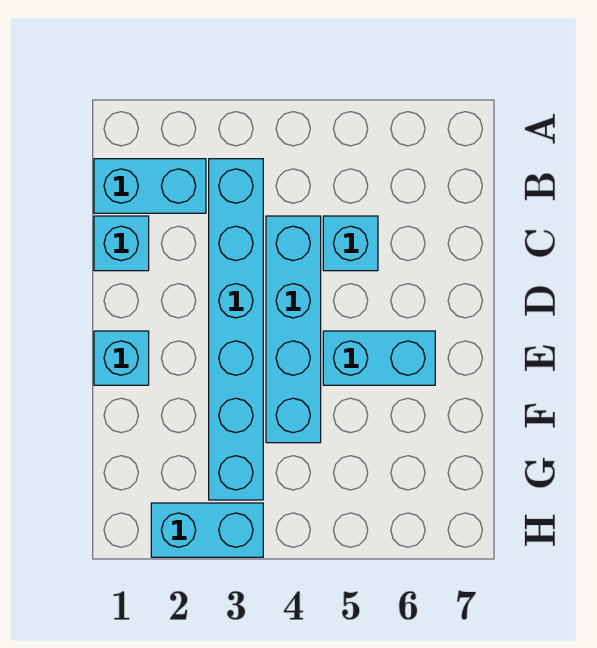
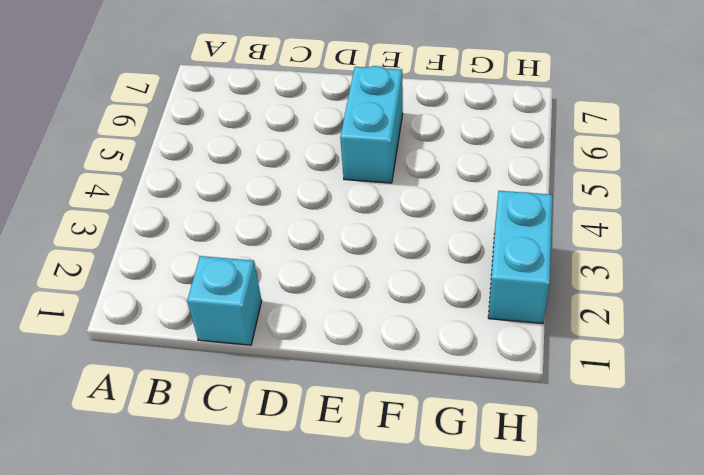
none -> cyan 1x2 brick [94,159,206,213]
none -> cyan 1x6 brick [209,159,263,500]

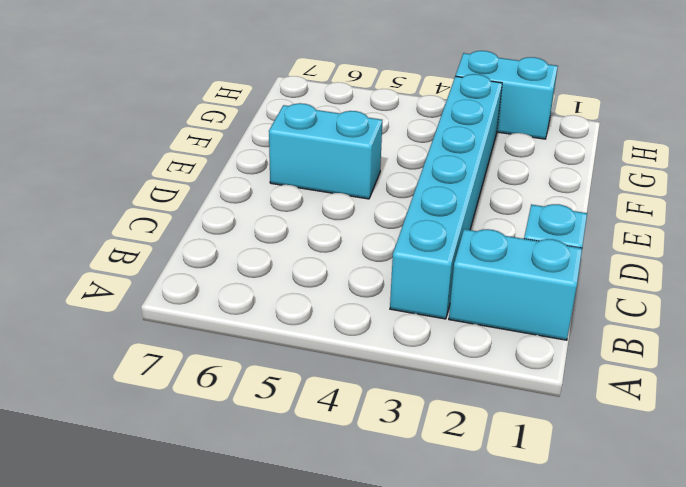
none -> cyan 1x4 brick [266,216,321,443]
none -> cyan 1x1 brick [323,216,378,271]

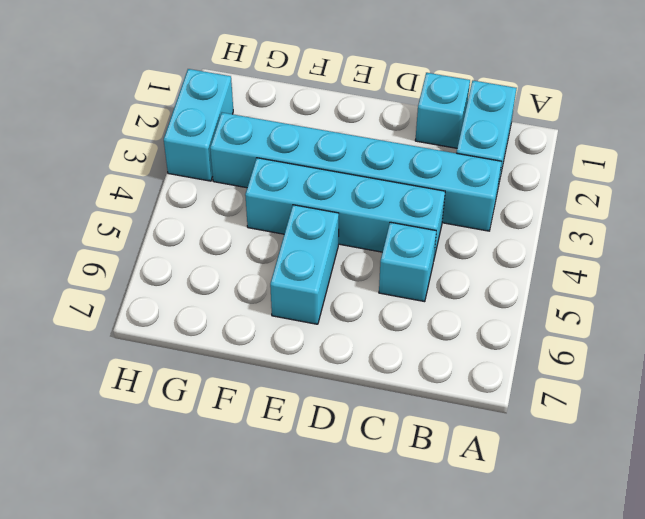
none -> cyan 1x1 brick [94,331,149,385]

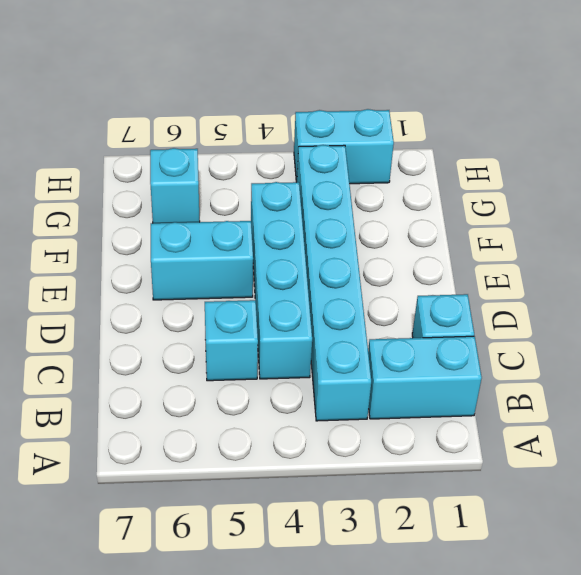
cyan 1x1 brick [150,148,200,223] -> cyan 1x1 brick moved to [94,331,149,385]

